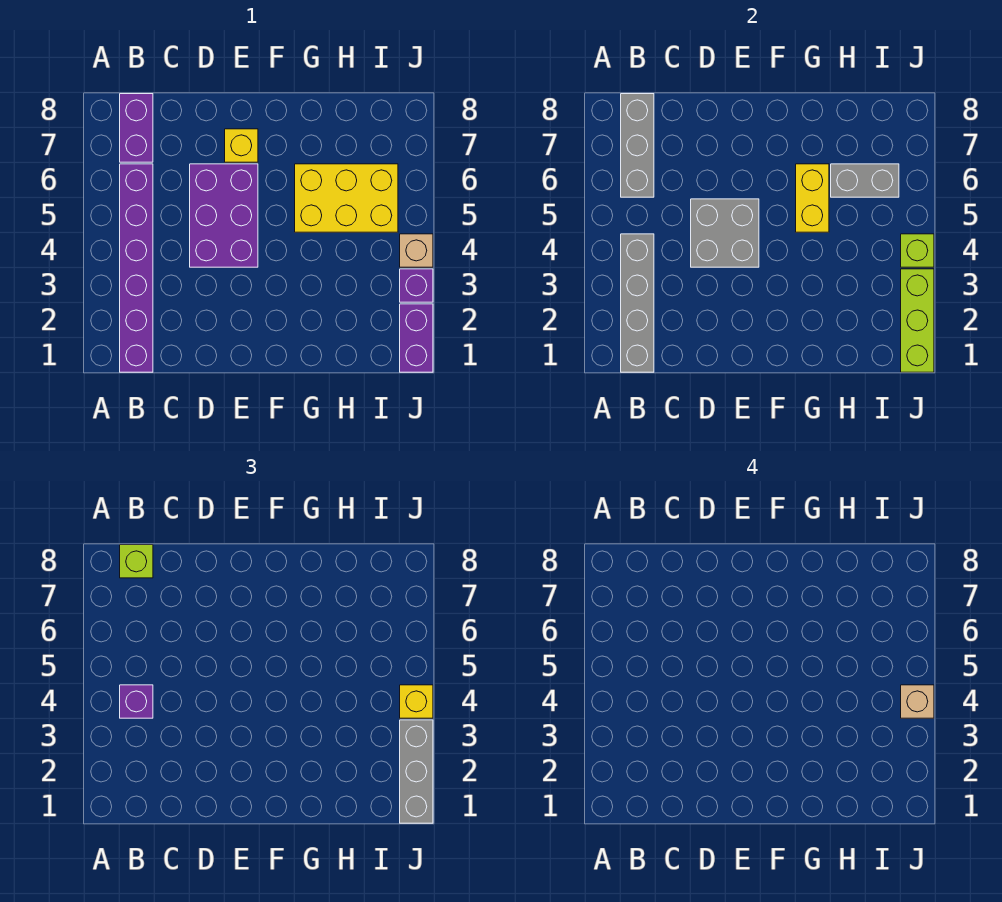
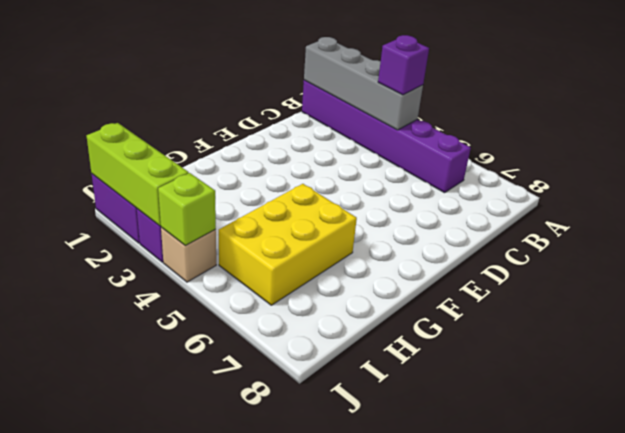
none -> purple 1x2 brick [120,94,153,162]
none -> purple 2x3 brick [190,164,258,267]
none -> yellow 1x1 brick [225,129,258,162]

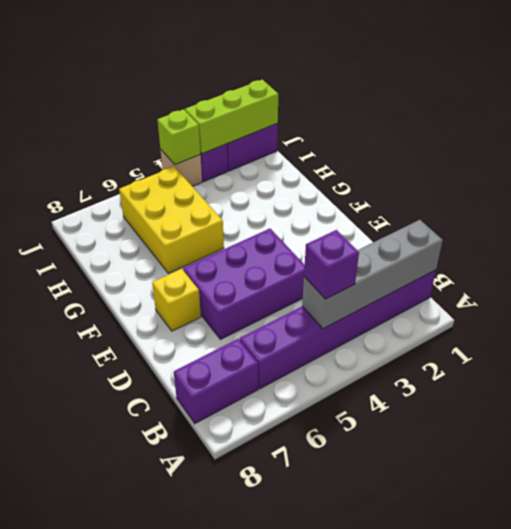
none -> grey 1x3 brick [621,94,654,197]
none -> grey 2x2 brick [691,199,759,267]
none -> yellow 1x2 brick [796,164,829,232]

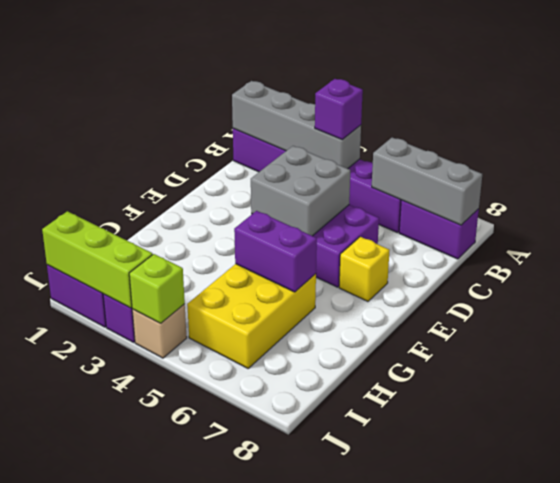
purple 1x2 brick [234,211,317,292] -> yellow 1x2 brick [796,164,829,232]
none -> grey 1x2 brick [831,164,899,197]
none -> lime 1x1 brick [120,545,153,578]
none -> grey 1x3 brick [400,720,433,823]

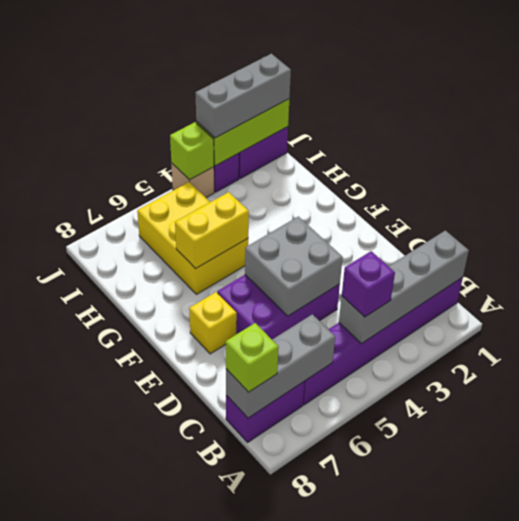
none -> grey 1x2 brick [831,164,899,197]
none -> yellow 1x1 brick [400,685,433,718]
none -> tan 1x1 brick [901,685,934,718]

